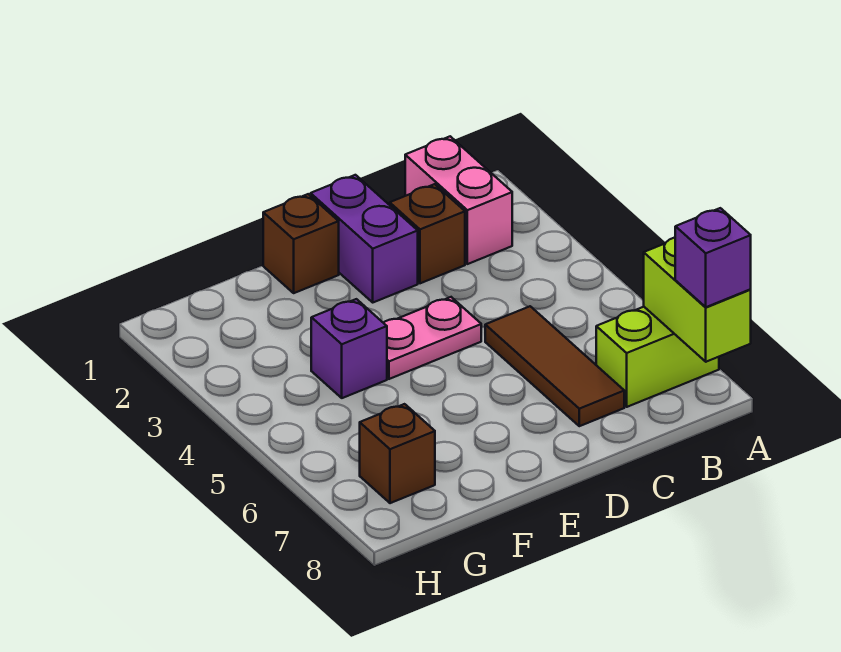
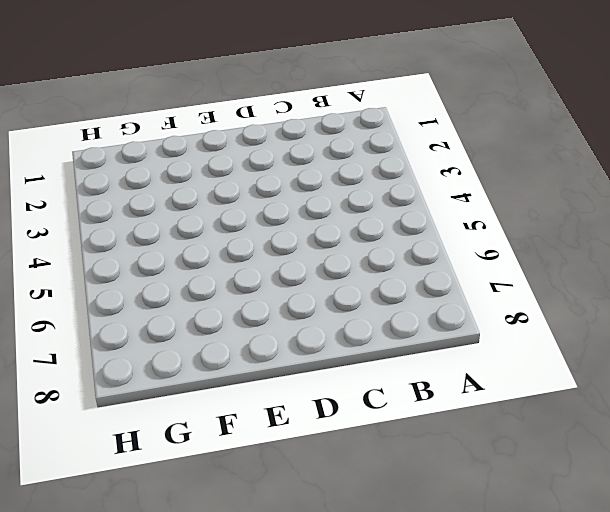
none -> lime 1x2 brick [596,307,719,407]
none -> pink 1x2 brick [405,136,512,264]

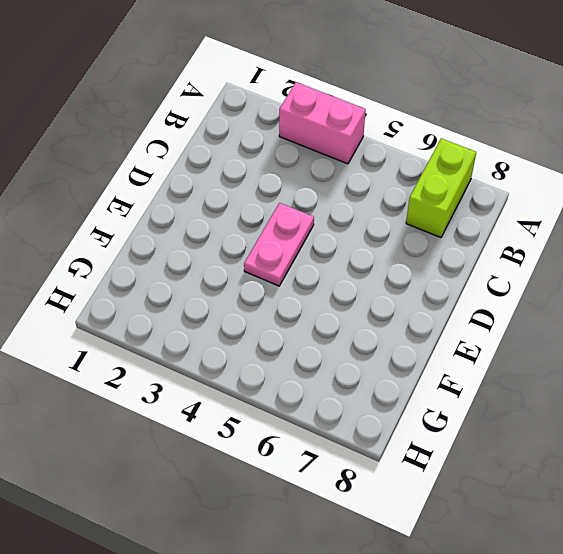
pink 1x2 brick [279,82,366,164] -> pink 1x2 brick moved to [405,136,512,264]
none -> brown 1x1 brick [390,184,465,283]
none -> brown 1x3 tile [485,306,624,426]

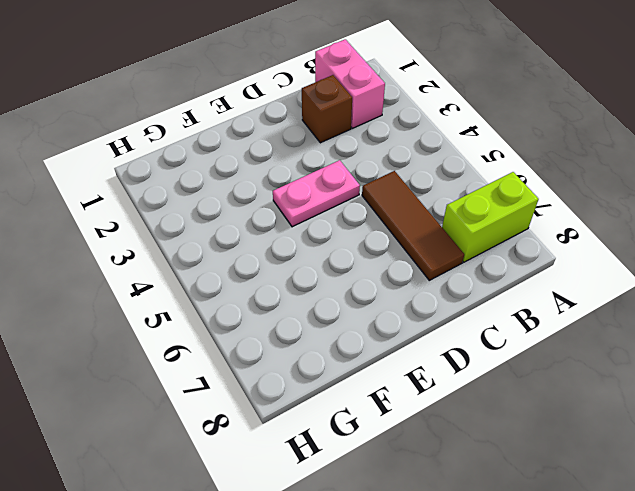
none -> purple 1x2 brick [311,175,418,302]
none -> brown 1x1 brick [263,194,339,293]

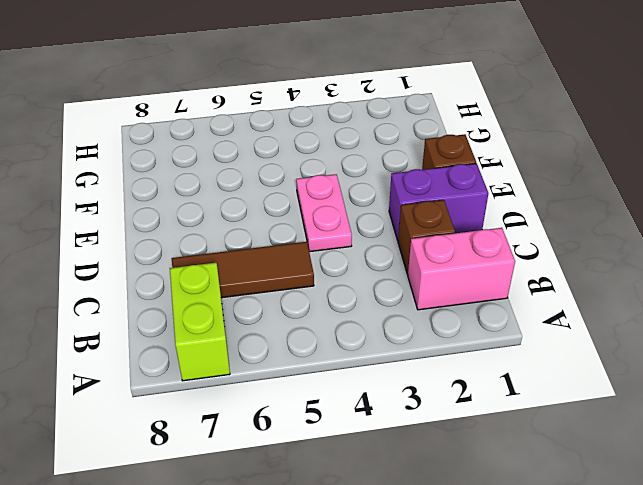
none -> purple 1x1 brick [311,299,387,398]
none -> brown 1x1 brick [360,404,435,503]

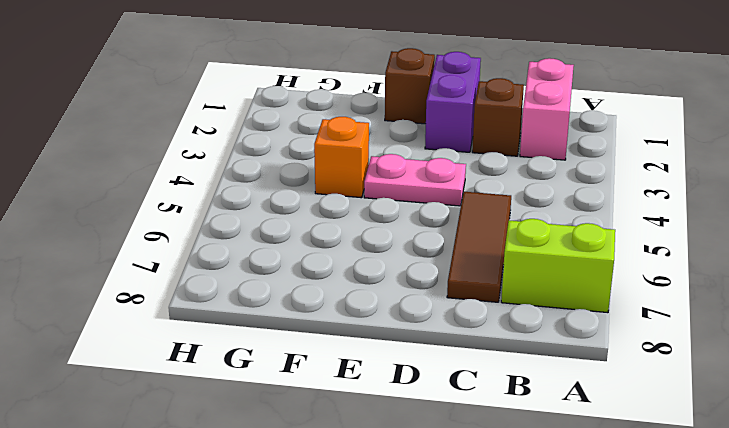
orange 1x1 brick [314,117,369,198] -> purple 1x1 brick [311,299,387,398]
none -> brown 1x1 brick [360,404,435,503]
none -> lime 1x2 brick [644,238,751,362]

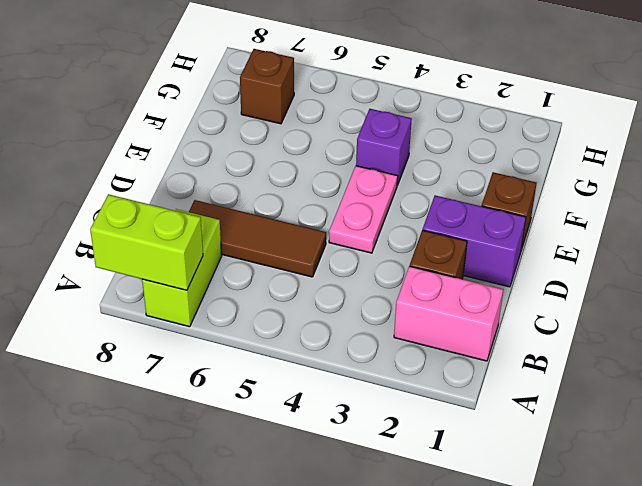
none -> purple 1x1 brick [675,208,751,307]

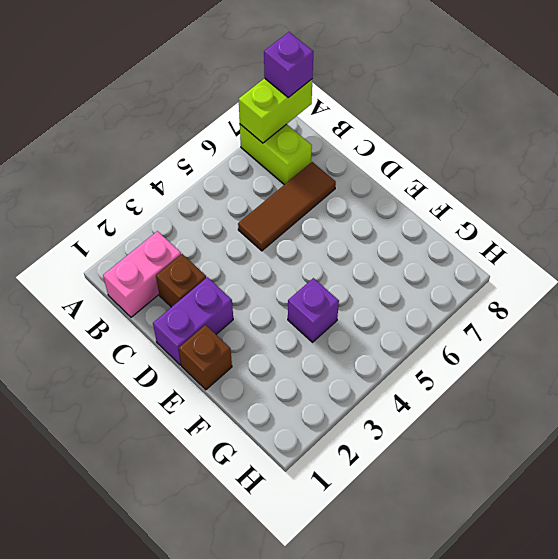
none -> pink 1x2 plate [384,297,481,379]
none -> brown 1x1 brick [360,404,435,503]

